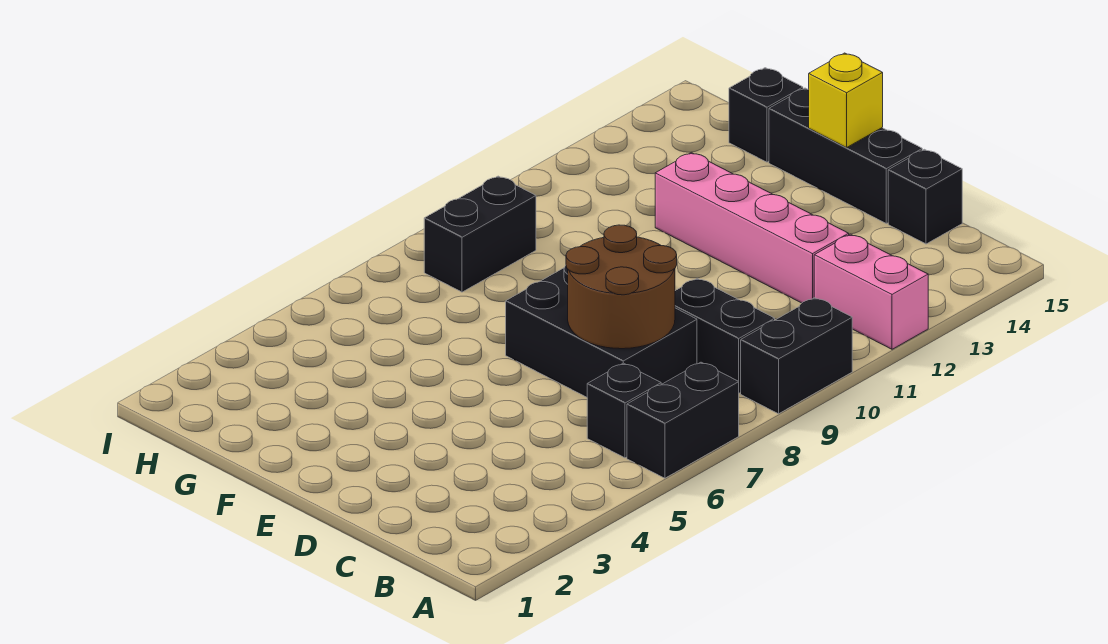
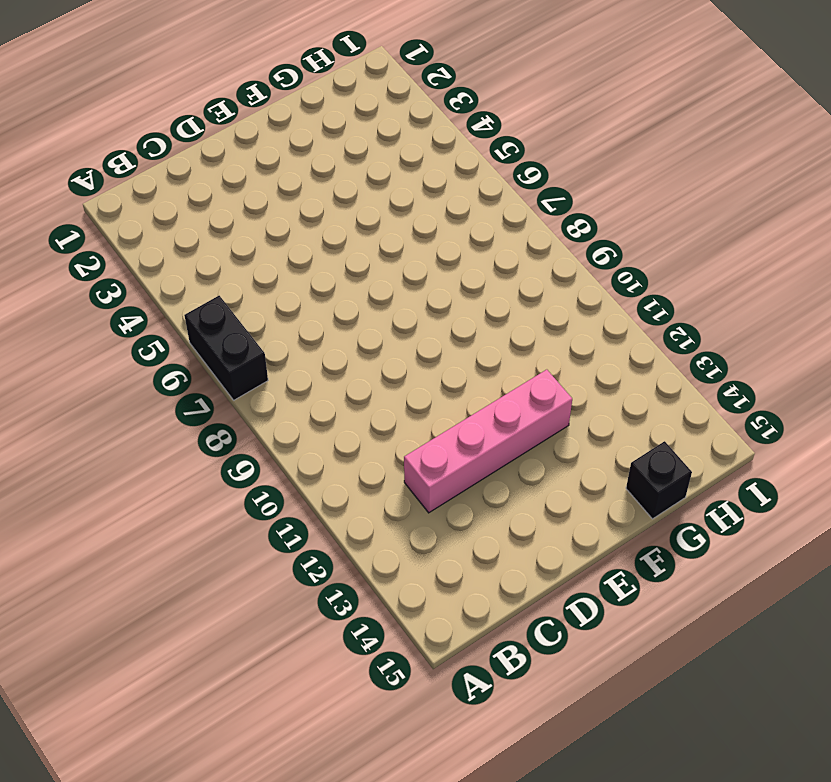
none -> black 1x2 brick [741,298,852,414]
none -> pink 1x2 brick [814,234,928,349]
none -> black 1x1 brick [587,363,661,458]

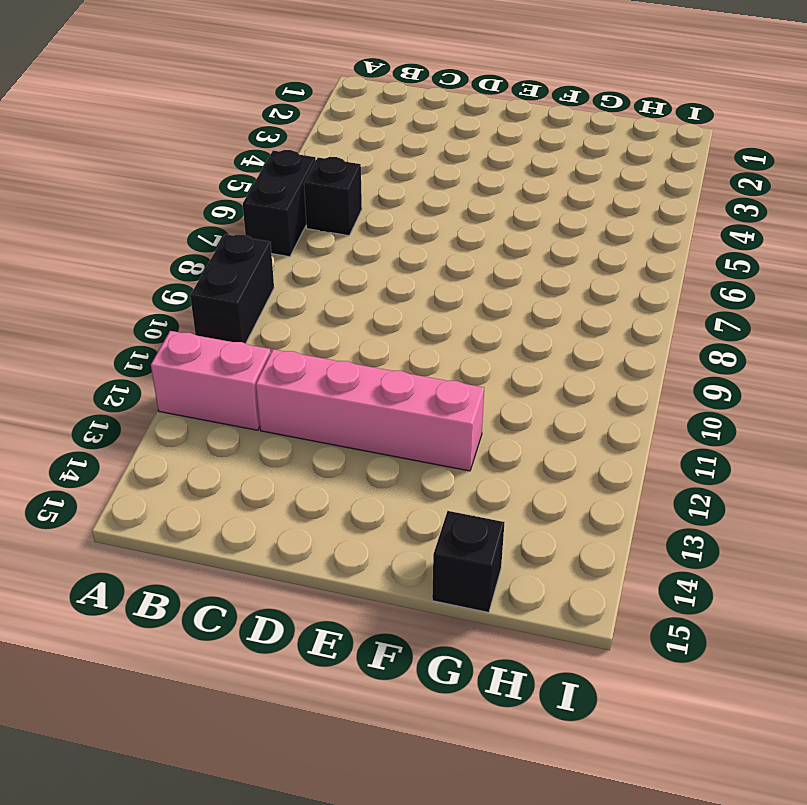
none -> black 1x2 brick [675,278,775,393]
none -> black 2x3 brick [506,265,697,397]
none -> black 1x1 brick [888,149,962,244]

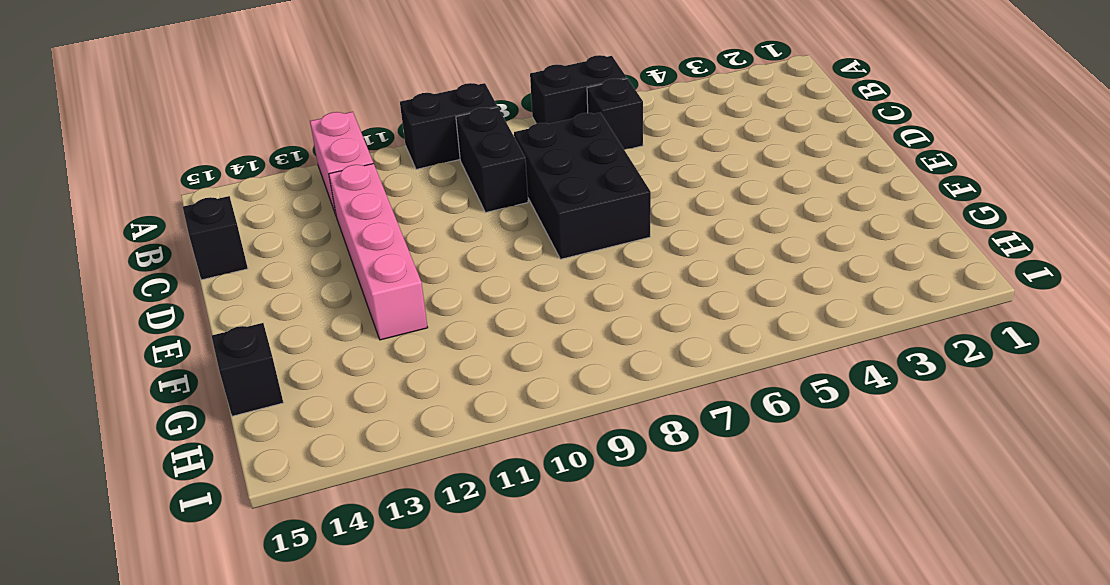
none -> black 1x3 brick [769,88,922,223]
none -> black 1x2 brick [424,176,536,292]
none -> brown 2x2 round brick [566,225,677,349]

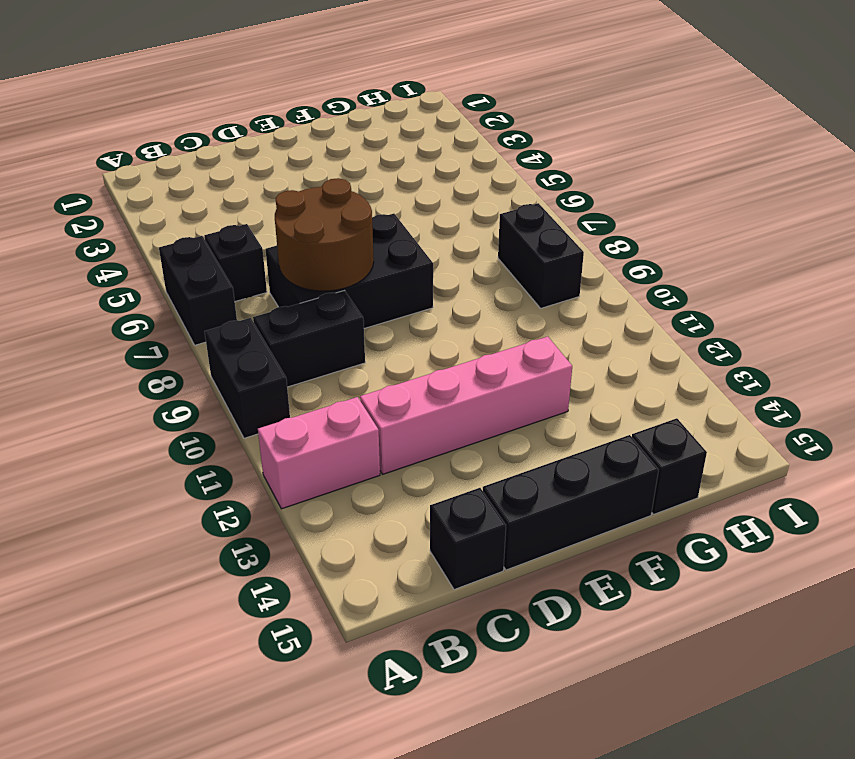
none -> yellow 1x1 brick [809,53,883,148]

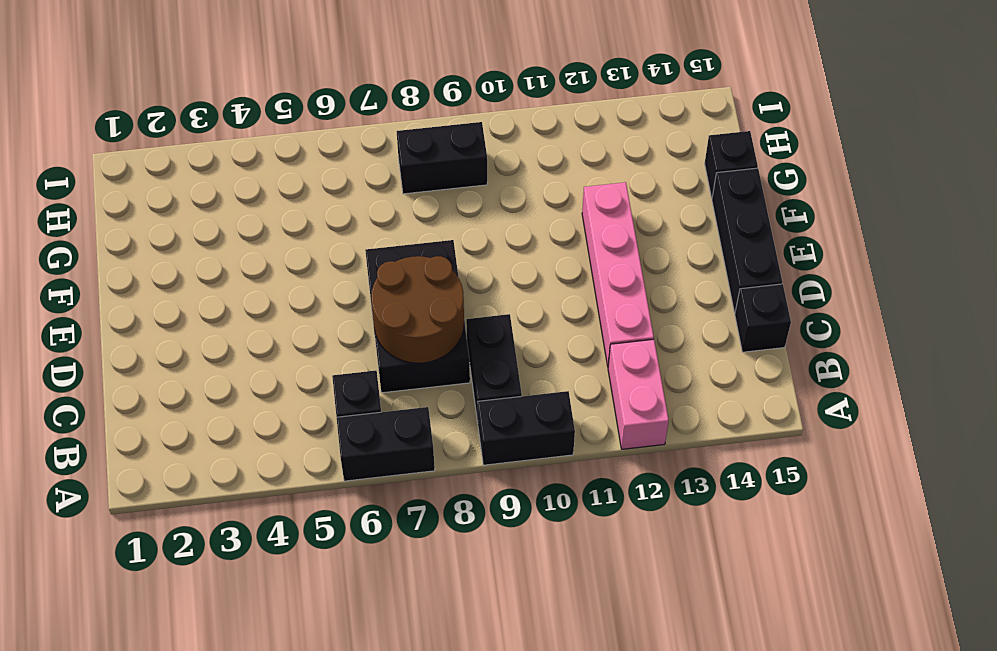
none -> yellow 1x1 brick [809,53,883,148]

